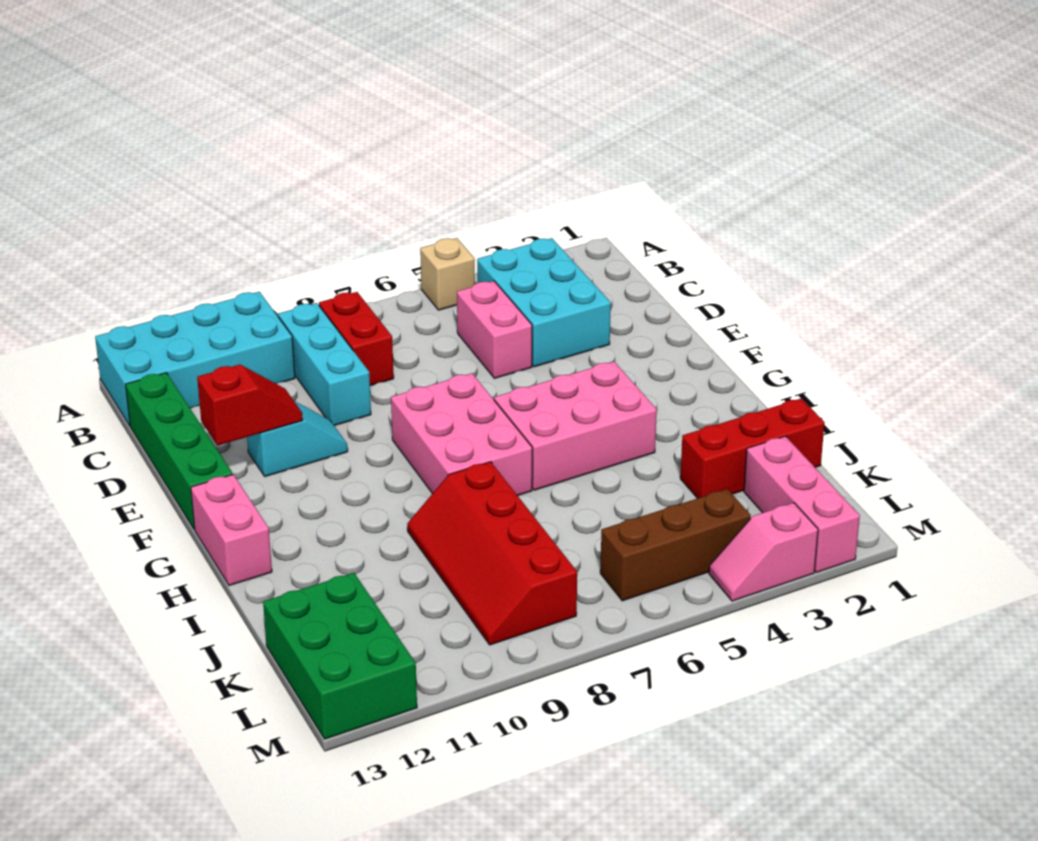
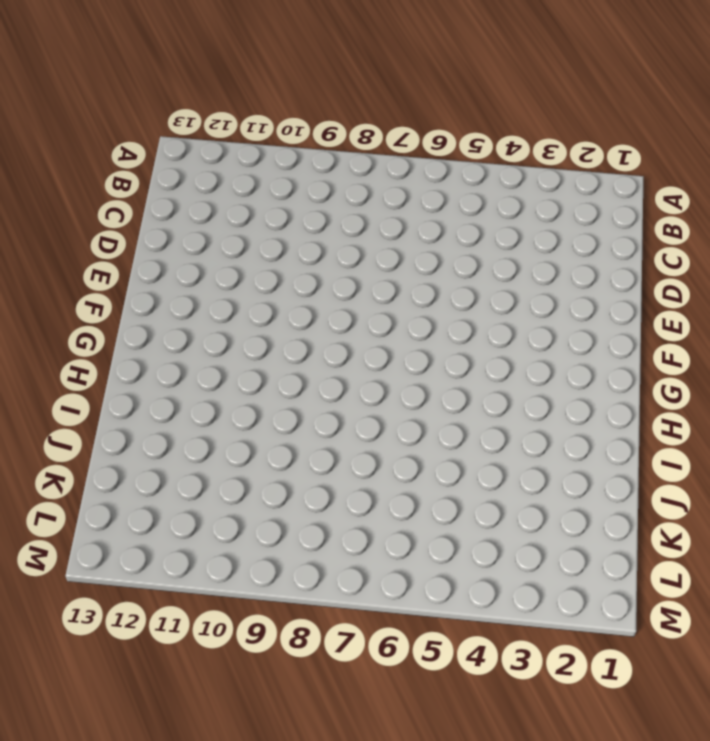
none -> tan 1x1 brick [420,238,475,310]
none -> cyan 2x4 brick [95,292,295,426]
none -> cyan 2x3 brick [477,238,611,367]

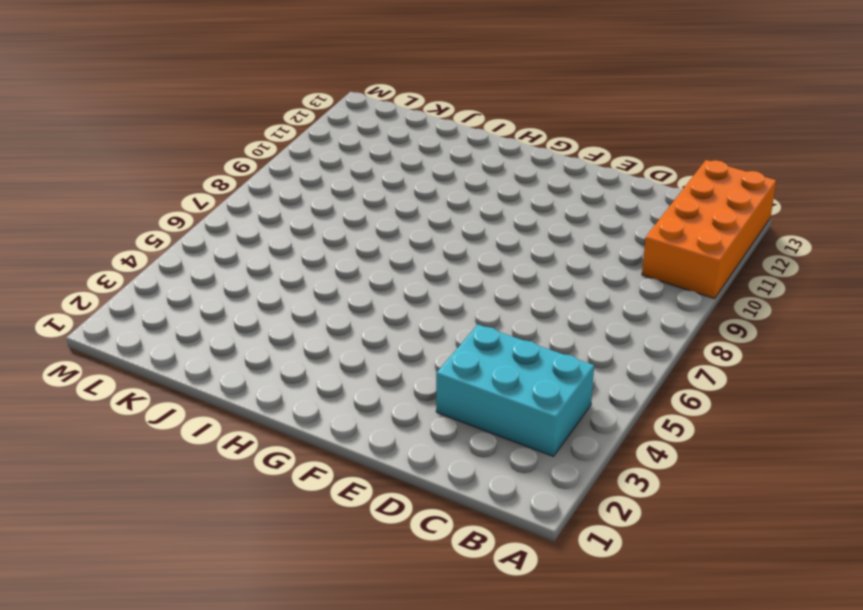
orange 2x4 brick [642,160,776,299] -> cyan 2x4 brick [95,292,295,426]
none -> tan 1x1 brick [420,238,475,310]
none -> red 1x2 brick [319,292,394,386]
none -> cyan 1x3 brick [278,303,371,426]

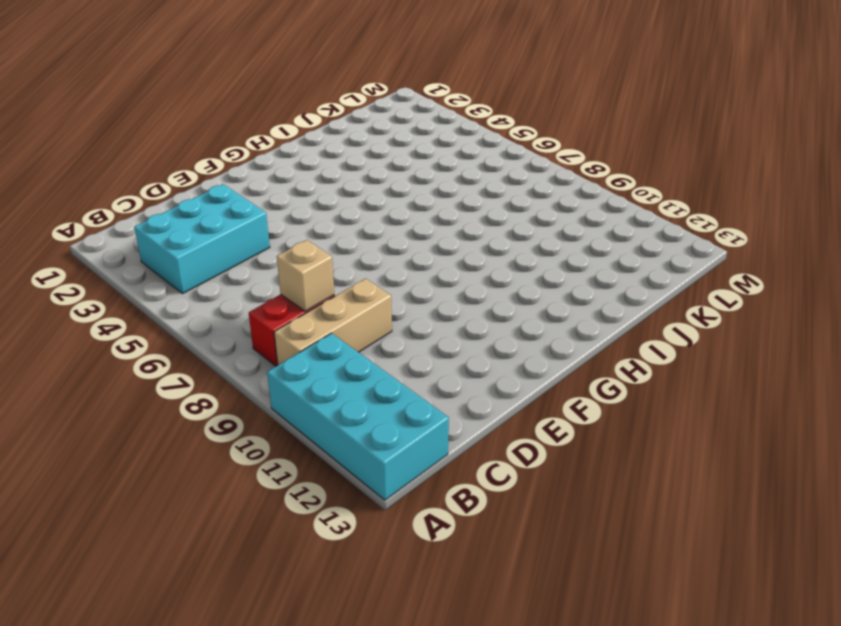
tan 1x3 brick [274,279,392,365] -> cyan 1x3 brick [278,303,371,426]
tan 1x1 brick [277,240,334,311] -> tan 1x1 brick moved to [420,238,475,310]
none -> pink 1x2 brick [457,281,532,378]
none -> green 1x4 brick [126,373,233,530]
none -> cyan 1x2 slope [247,401,348,477]

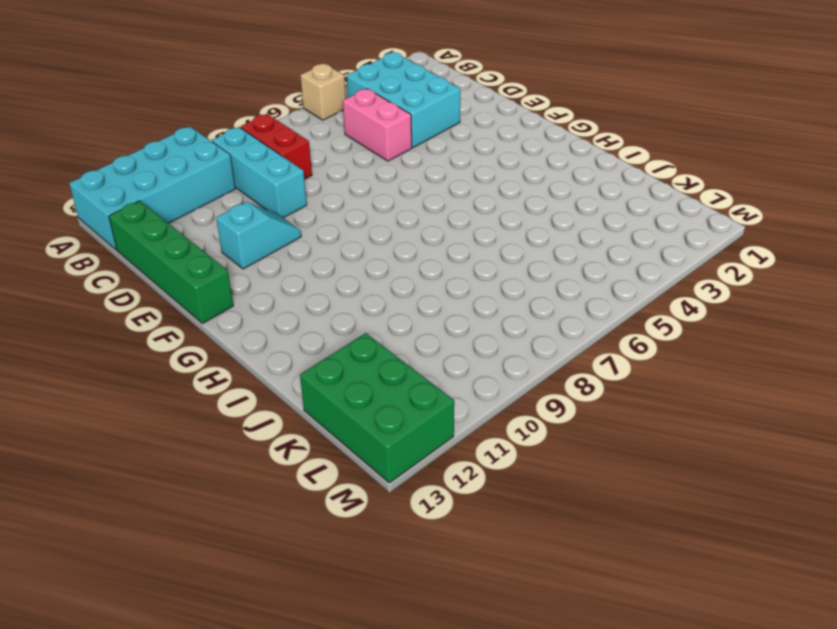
none -> pink 2x3 brick [391,373,532,496]
none -> pink 2x3 brick [494,362,657,490]
none -> pink 1x2 brick [191,475,272,586]

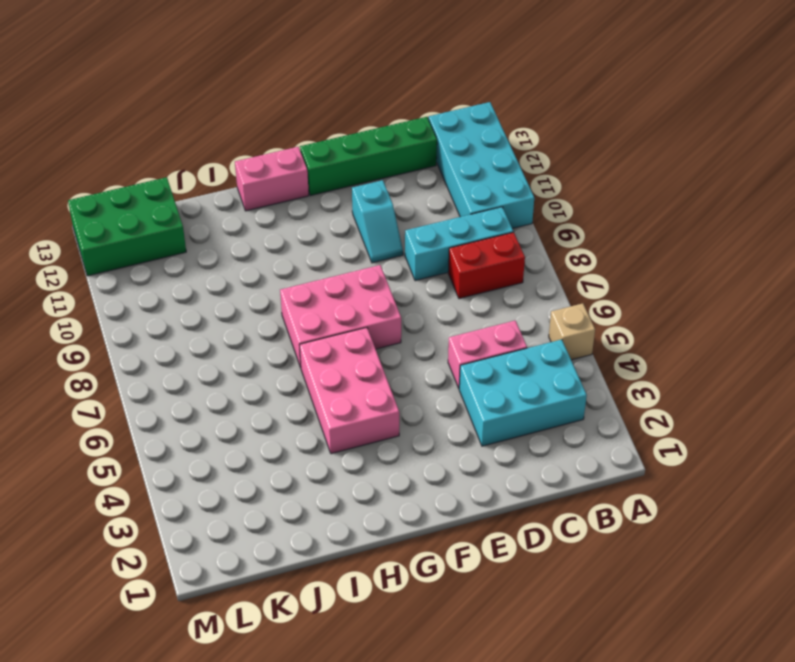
none -> red 2x4 slope [407,462,577,645]
none -> red 1x3 brick [680,398,825,498]
none -> pink 1x3 brick [744,436,860,573]

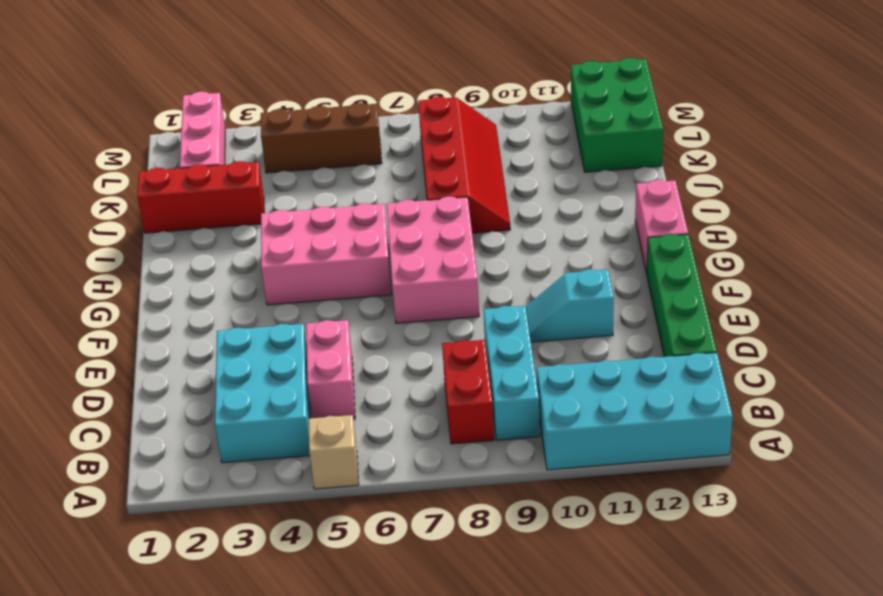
none -> pink 1x2 slope [709,503,818,601]
none -> red 1x2 slope [197,365,303,445]

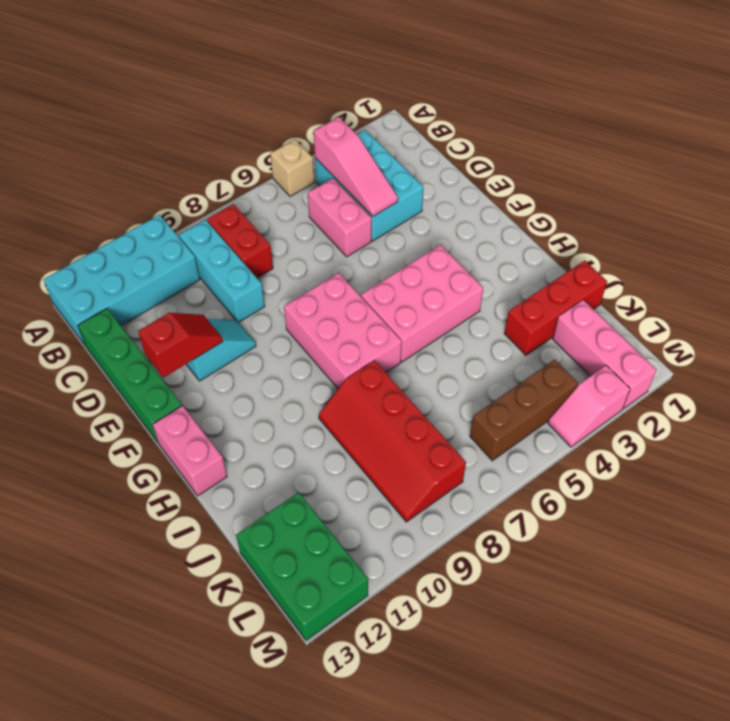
pink 1x3 slope [314,117,398,216] -> none

